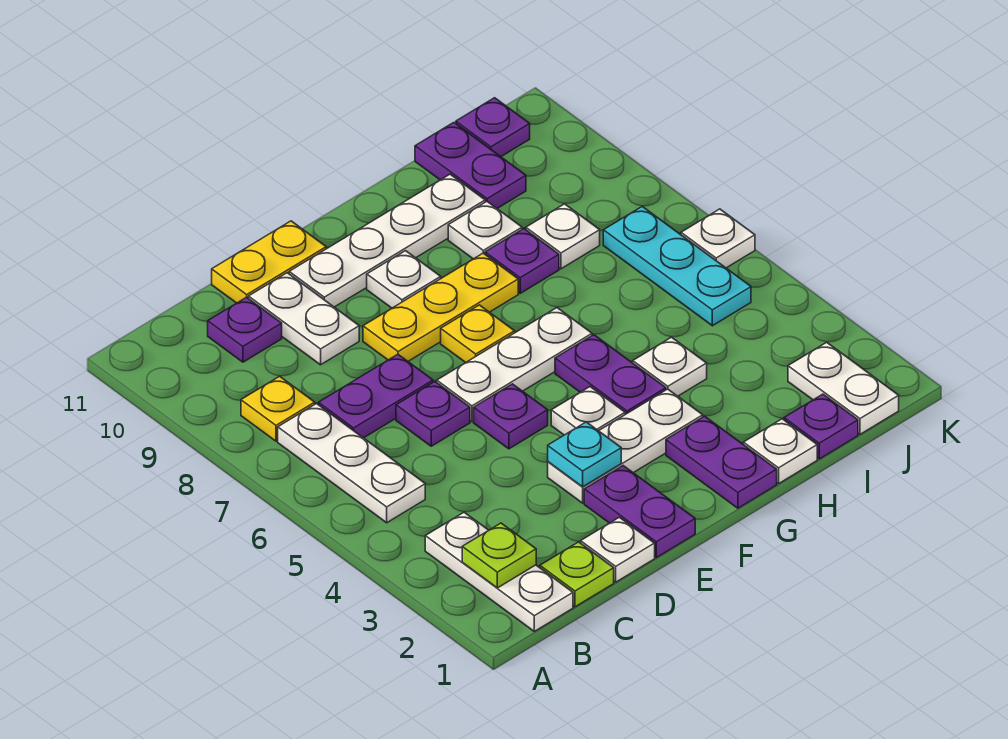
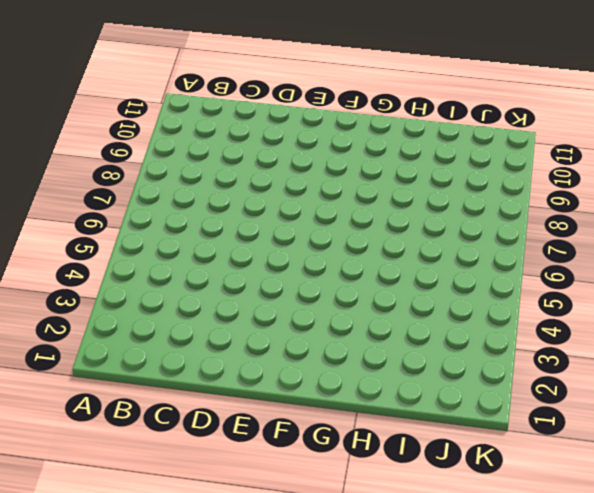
none -> white 1x3 plate [425,512,573,631]
none -> white 1x3 plate [278,404,425,523]
none -> yellow 1x1 plate [241,376,315,441]
none -> lime 1x1 plate [540,542,614,607]

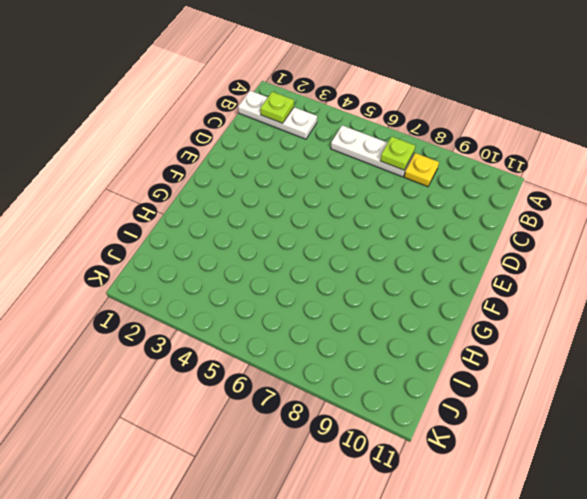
lime 1x1 plate [380,137,415,170] -> lime 1x1 plate moved to [540,542,614,607]
none -> purple 1x2 plate [319,354,433,438]
none -> purple 1x1 plate [208,297,282,362]
none -> white 1x1 plate [581,517,655,582]
none -> purple 1x1 plate [396,382,470,446]

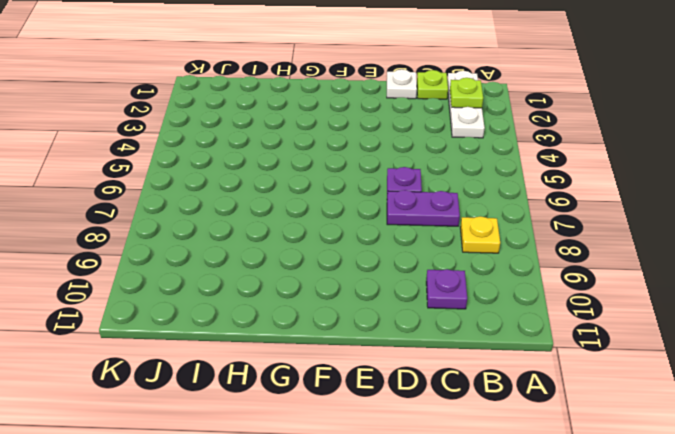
none -> white 1x3 plate [278,404,425,523]
none -> white 1x2 plate [249,273,359,365]
none -> yellow 1x2 plate [212,221,326,303]
none -> purple 1x2 plate [584,466,695,558]

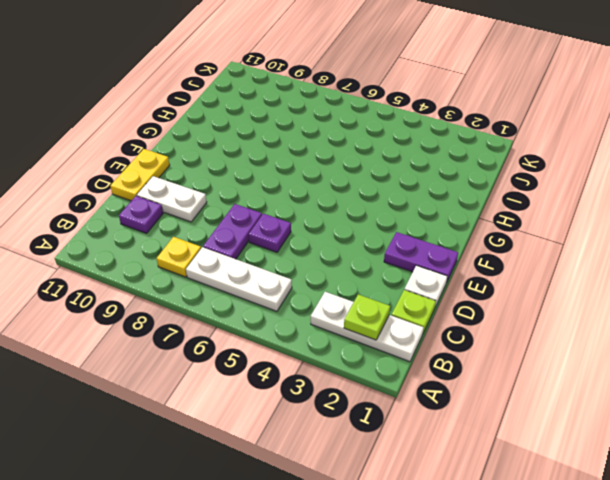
none -> white 1x3 plate [548,389,703,503]
none -> purple 1x1 plate [474,384,548,449]
none -> white 1x3 plate [437,308,592,422]
none -> yellow 1x3 plate [363,253,518,361]

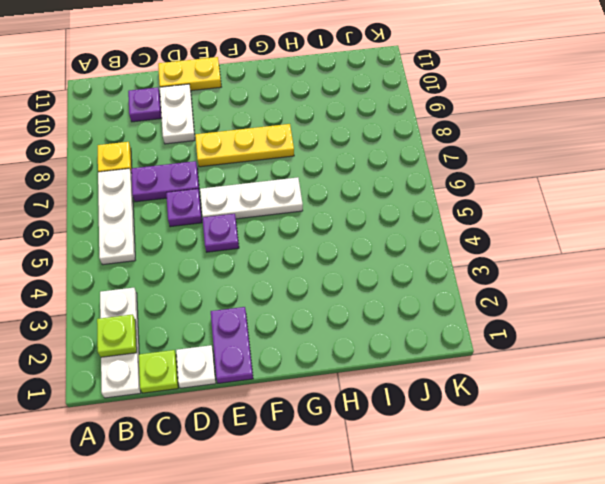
none -> white 1x3 plate [548,389,703,503]
none -> white 1x4 plate [289,174,485,307]
none -> white 1x1 plate [551,387,625,435]
none -> yellow 1x1 plate [441,305,515,363]

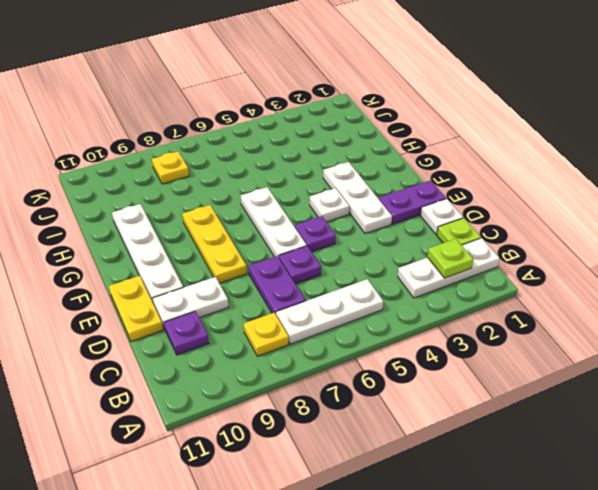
yellow 1x1 plate [152,151,189,184] -> yellow 1x1 plate moved to [441,305,515,363]
none -> white 1x1 plate [367,251,441,308]
none -> purple 1x2 plate [666,416,777,508]
none -> purple 1x2 plate [555,335,666,414]
none -> white 1x1 plate [743,419,817,484]

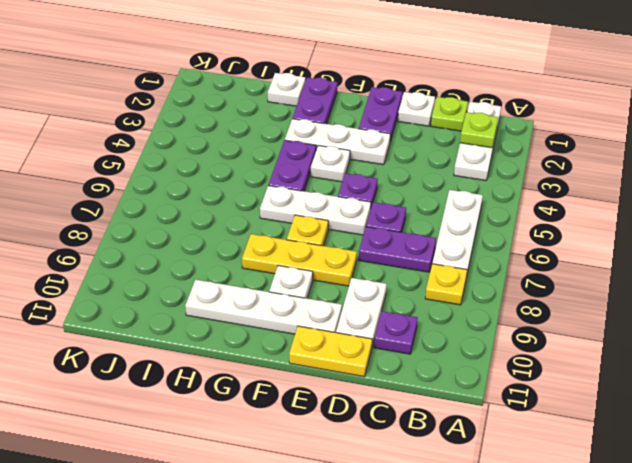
none -> white 1x1 plate [633,337,707,396]
none -> purple 1x1 plate [485,229,559,293]
none -> white 1x1 plate [448,202,522,259]
none -> purple 1x1 plate [784,394,858,459]

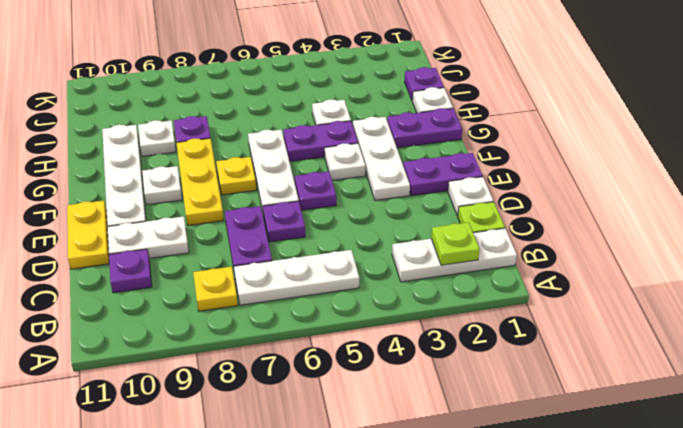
none -> white 1x1 plate [526,204,600,269]
none -> purple 1x2 plate [415,123,526,208]
none -> white 1x2 plate [788,342,899,434]
none -> cyan 1x3 plate [603,207,751,326]

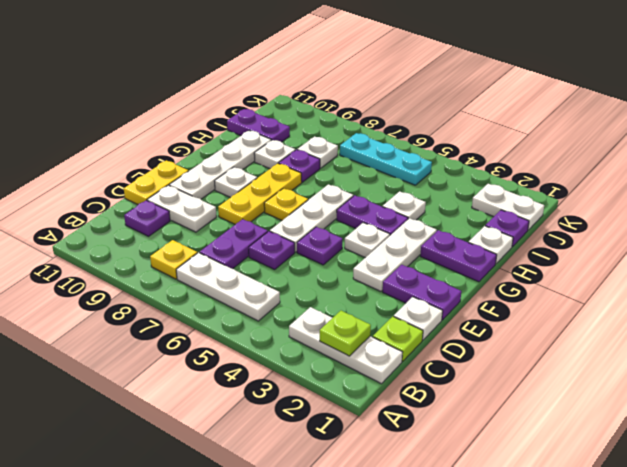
none -> purple 1x1 plate [456,98,530,157]
none -> white 1x1 plate [681,209,755,268]
none -> cyan 1x1 plate [548,422,621,487]

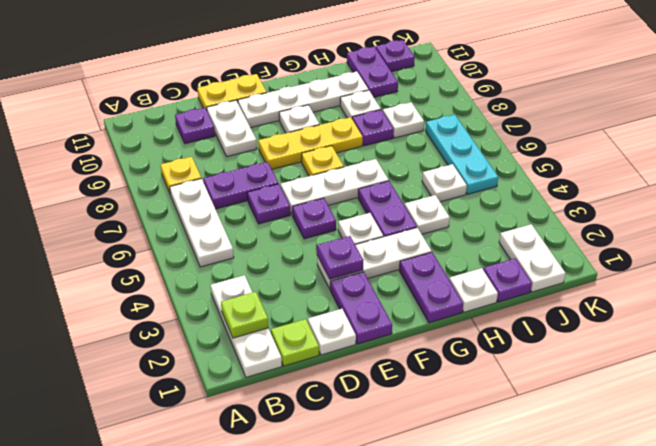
purple 1x1 plate [317,236,363,279] -> cyan 1x1 plate [548,422,621,487]
white 1x1 plate [422,164,467,202] -> white 1x1 plate moved to [681,209,755,268]

